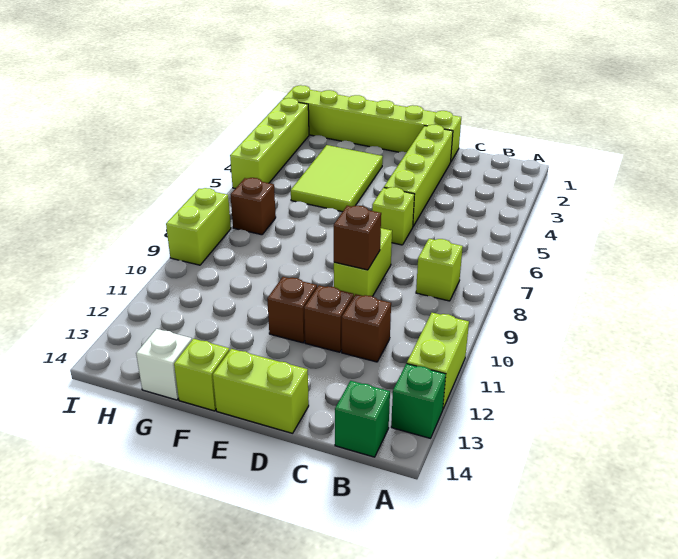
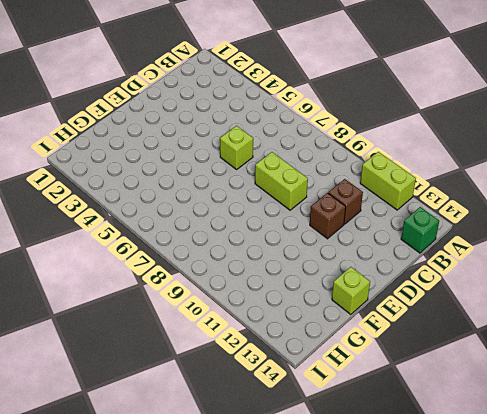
none -> green 1x1 brick [391,364,446,438]
none -> lime 1x1 brick [416,239,463,301]
none -> lime 1x6 brick [283,85,461,161]

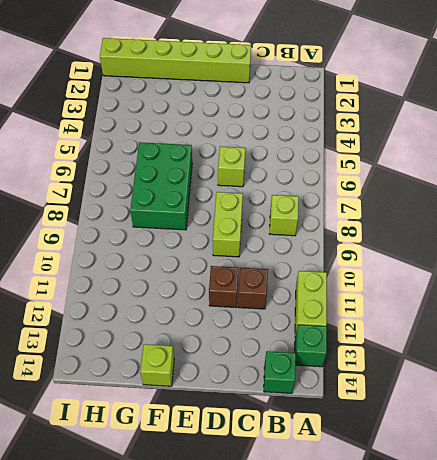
green 2x3 brick [130,142,192,230] -> none
none -> lime 1x4 brick [384,125,453,226]
none -> lime 1x2 brick [213,349,309,433]
none -> brown 1x1 brick [267,277,317,343]

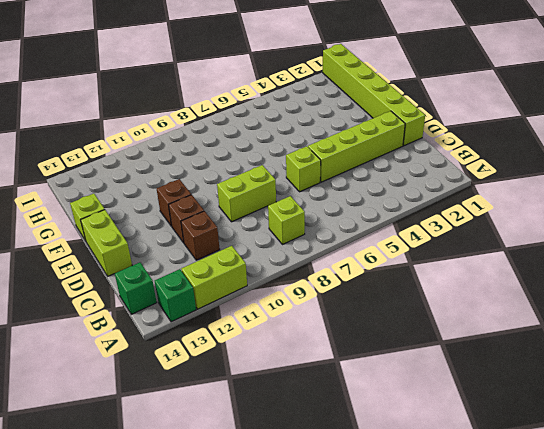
none -> lime 2x3 tile [291,145,383,212]
none -> white 1x1 brick [136,329,192,400]
none -> brown 1x1 brick [231,178,276,235]

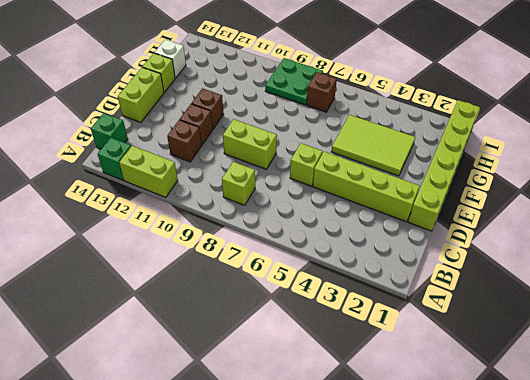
green 2x2 plate [265,58,323,105] -> lime 1x2 brick [166,188,231,265]
none -> lime 1x4 brick [230,98,309,189]
none -> brown 1x1 brick [334,206,381,270]

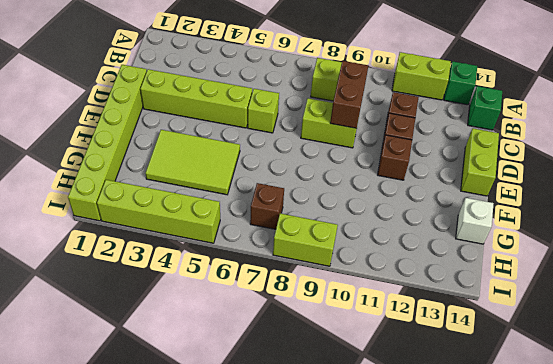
brown 1x2 brick [330,61,368,128] -> brown 1x1 brick [334,206,381,270]
none -> lime 1x1 brick [174,339,230,411]

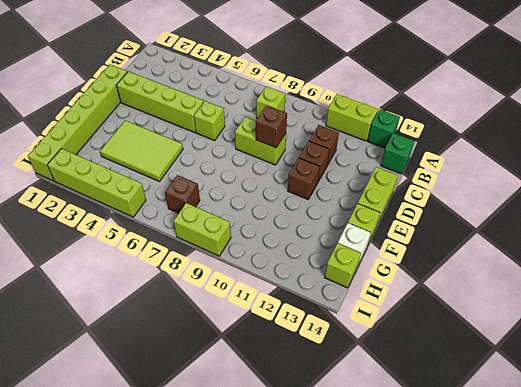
lime 1x1 brick [325,243,361,288] -> none

